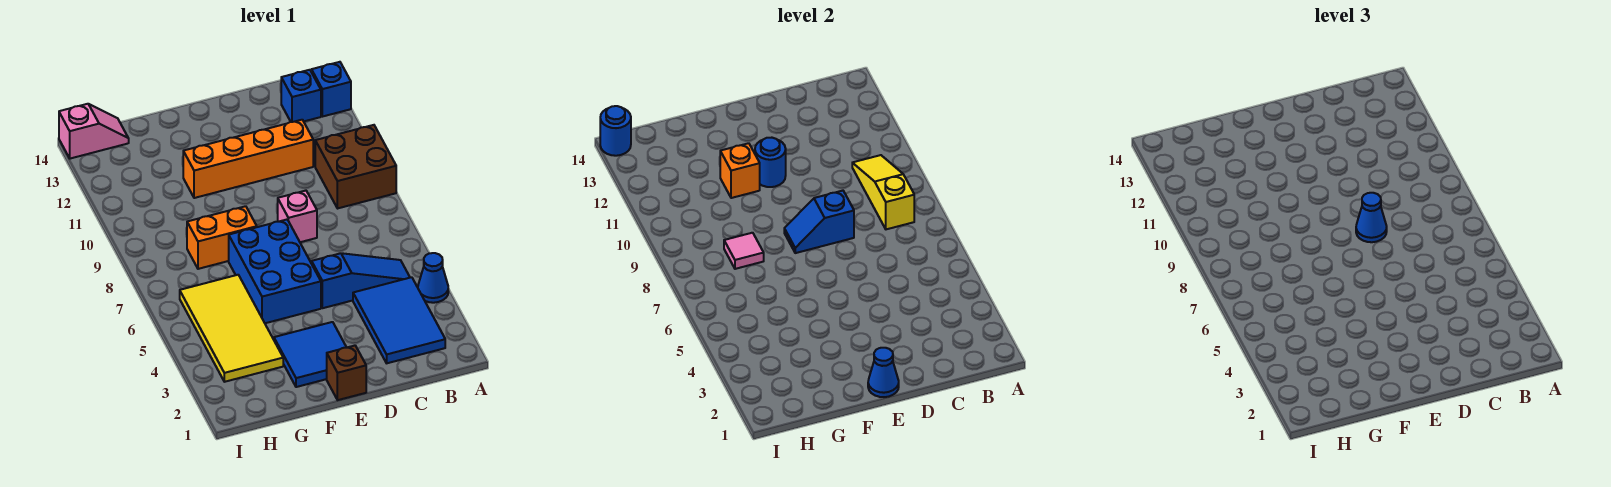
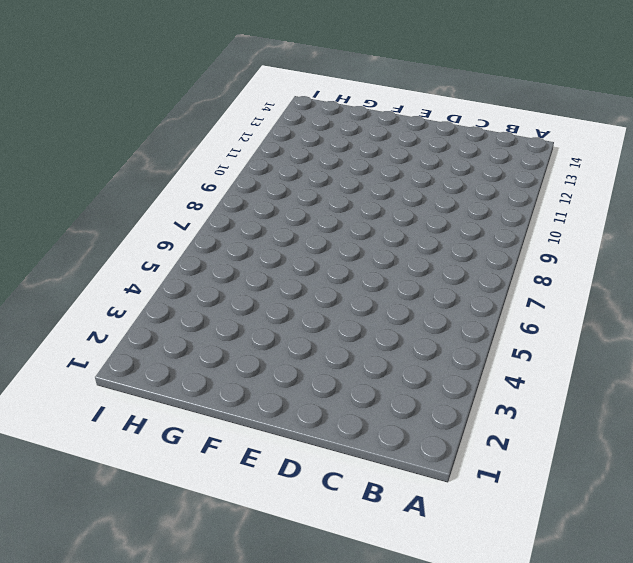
none -> blue 1x1 cone [418,253,448,303]
none -> brown 2x2 brick [315,125,396,208]
none -> blue 1x1 brick [312,62,351,117]

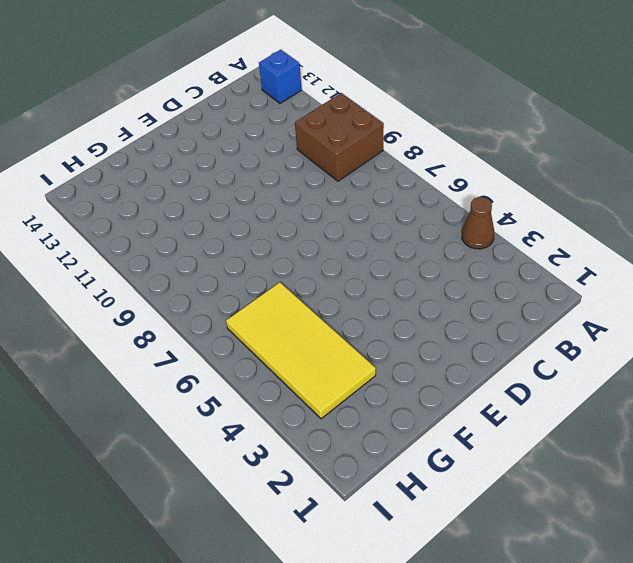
brown 1x1 cone [462,197,494,249] -> blue 1x1 cone [418,253,448,303]
none -> blue 2x3 tile [353,277,445,363]
none -> blue 1x3 slope [312,253,410,308]
none -> blue 1x1 brick [281,70,321,122]

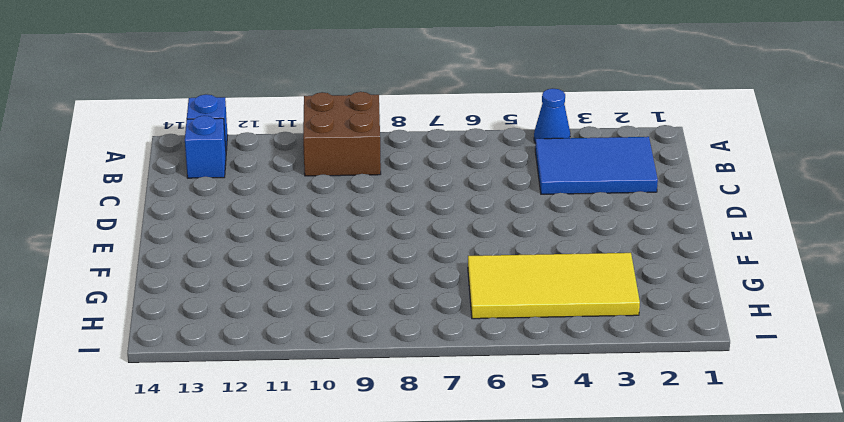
none -> blue 1x3 slope [312,253,410,308]
none -> orange 1x4 brick [183,120,313,198]
none -> pink 1x1 brick [278,191,317,242]

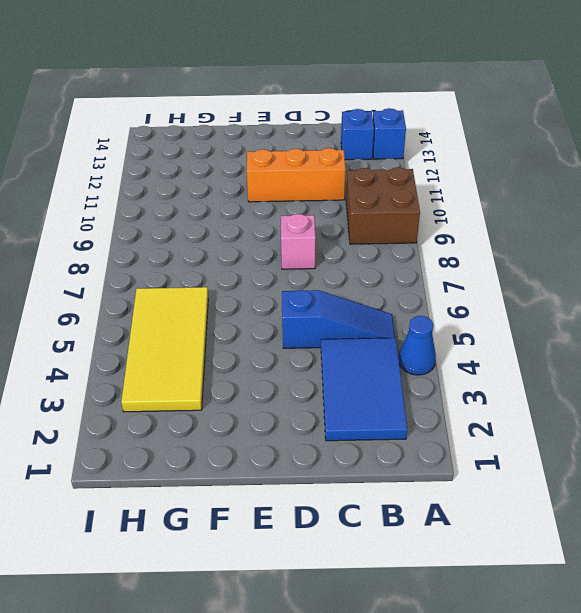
orange 1x3 brick [247,148,346,202] -> orange 1x4 brick [183,120,313,198]
none -> brown 1x1 brick [327,346,366,400]
none -> blue 2x2 tile [274,322,347,387]
none -> blue 2x3 brick [229,220,321,323]

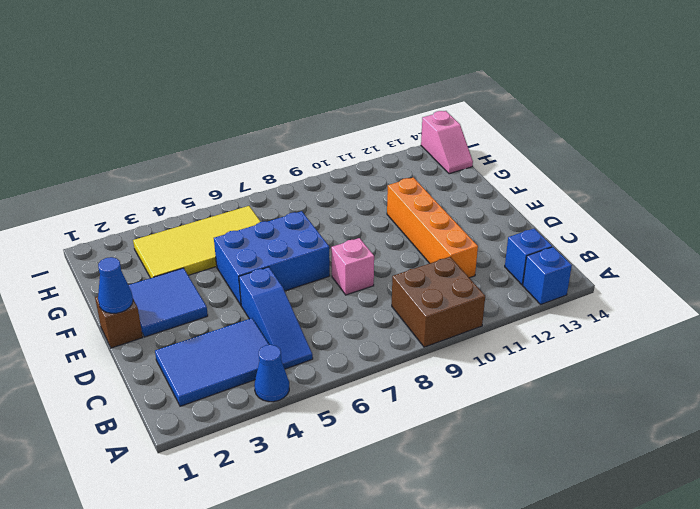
none -> orange 1x2 brick [187,206,257,269]
none -> yellow 1x3 slope [852,155,914,229]
none -> blue 1x2 slope [784,191,854,253]

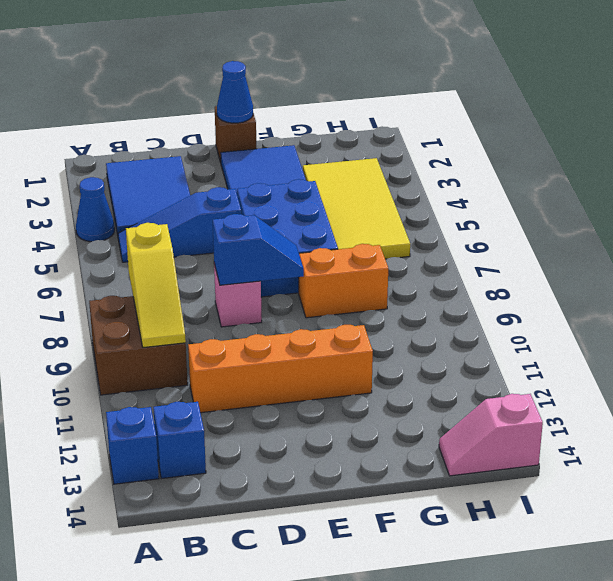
none -> blue 1x1 round brick [755,138,786,187]
none -> orange 1x1 brick [720,143,760,198]
none -> pink 1x1 tile [724,233,764,269]

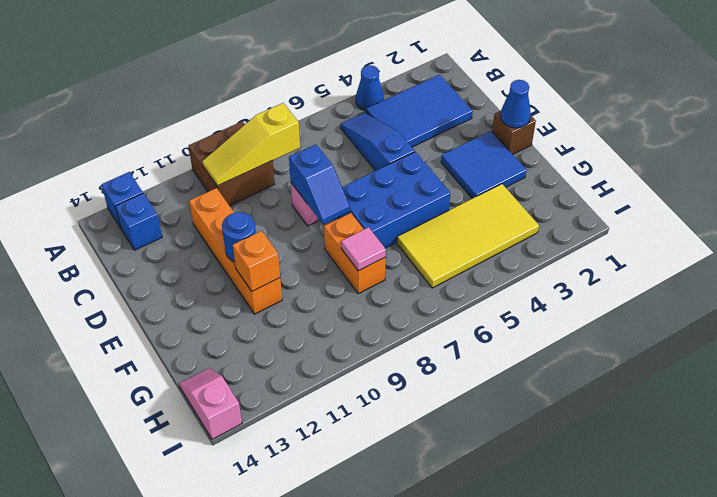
none -> blue 1x1 round brick [600,106,631,156]
none -> blue 1x1 cone [1356,193,1387,242]

